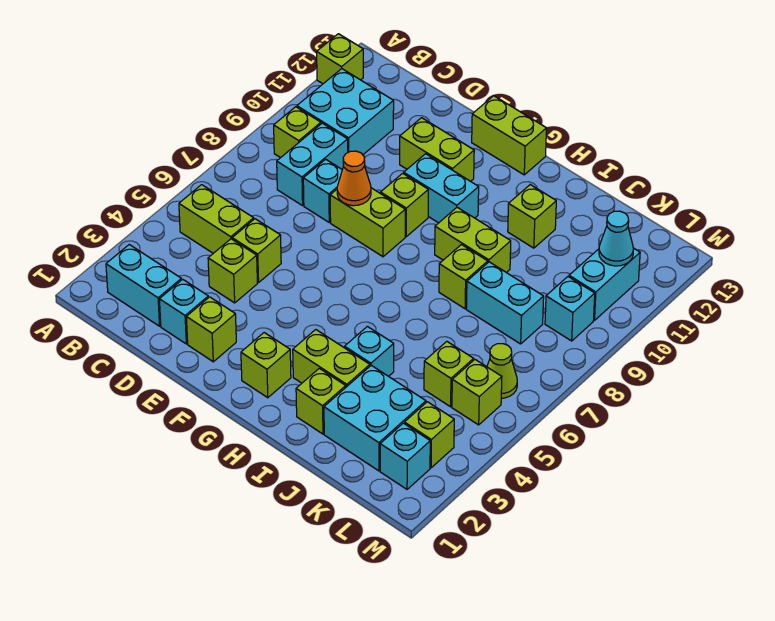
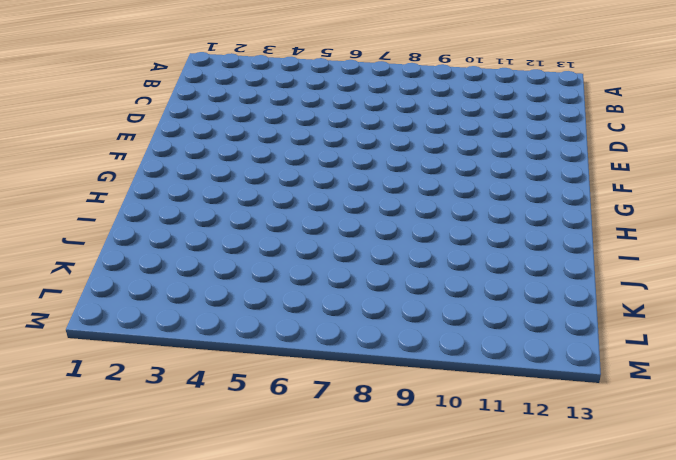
none -> lime 1x1 brick [317,34,363,84]
none -> cyan 1x2 brick [106,245,181,326]
none -> lime 1x2 brick [179,185,254,253]
none -> lime 1x1 brick [274,107,321,158]

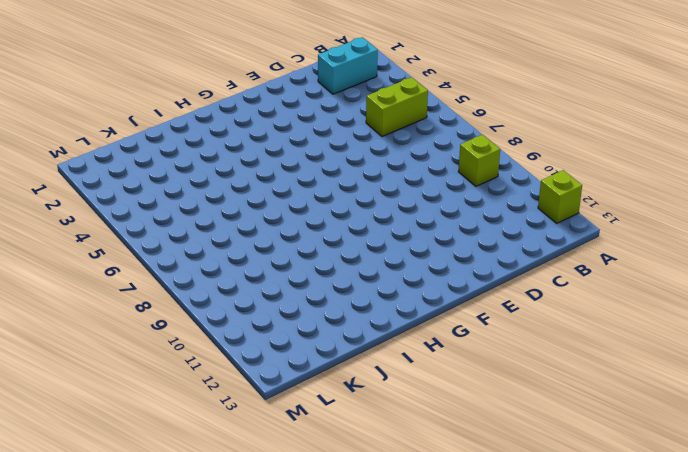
none -> cyan 2x2 brick [297,69,394,155]
none -> cyan 1x2 brick [277,123,348,206]
none -> cyan 1x1 brick [159,279,208,344]
none -> lime 1x1 brick [208,239,257,303]

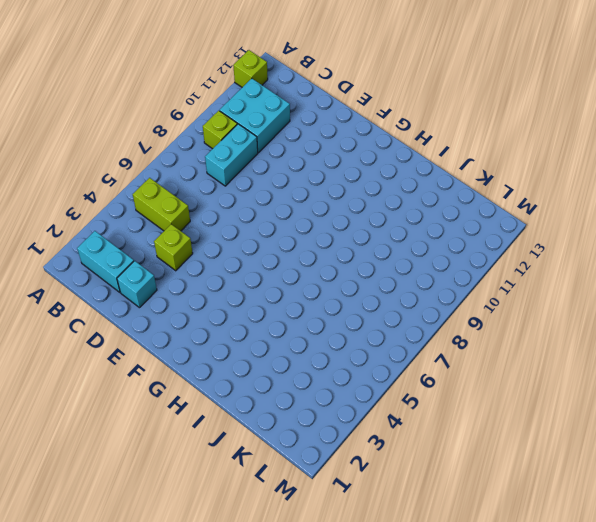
none -> lime 1x1 brick [232,219,281,283]
none -> cyan 1x1 brick [303,159,342,222]
none -> lime 1x1 brick [186,297,236,362]
none -> lime 1x2 brick [330,188,405,257]

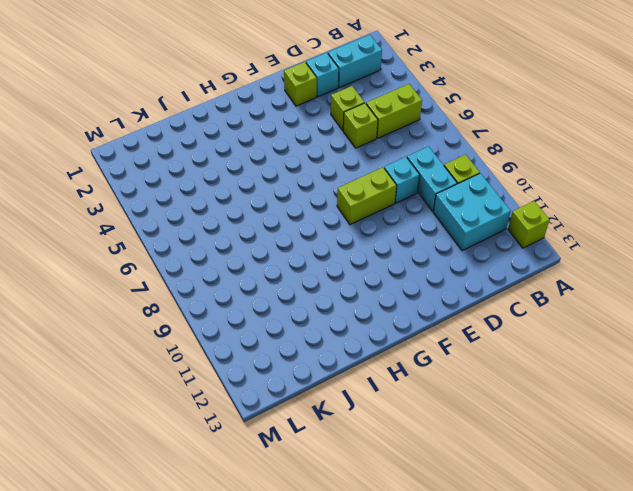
none -> lime 1x2 brick [400,118,474,181]
none -> lime 1x1 brick [381,173,428,237]
none -> cyan 1x2 brick [404,154,479,223]
none -> lime 1x2 brick [472,96,547,175]

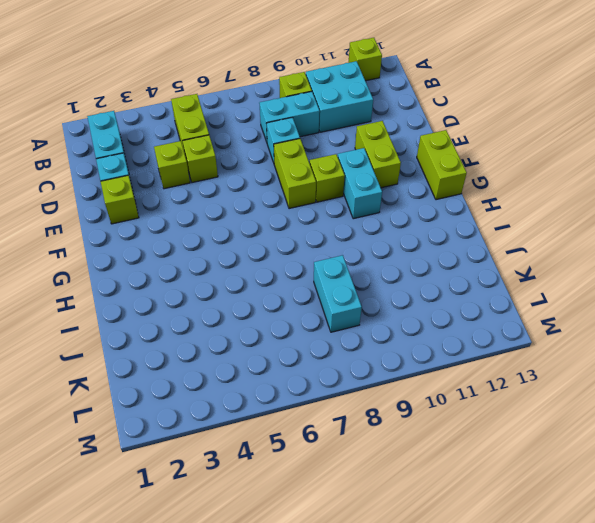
none -> lime 1x1 brick [241,333,291,398]
none -> lime 1x2 brick [293,330,370,387]
none -> lime 1x2 brick [435,207,511,272]
none -> lime 1x1 brick [296,368,346,434]

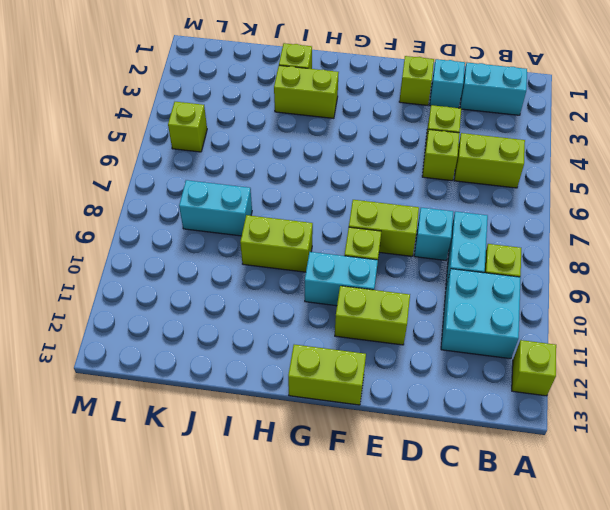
none -> lime 1x1 brick [241,333,291,398]
none -> cyan 1x1 brick [345,326,394,376]
none -> lime 1x1 brick [439,245,488,309]
none -> lime 1x1 brick [508,185,556,248]

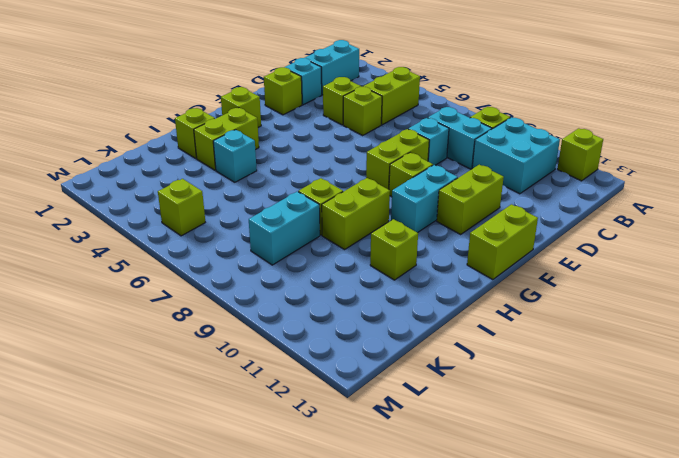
none -> cyan 2x2 brick [324,365,426,471]
none -> lime 1x1 brick [424,342,474,407]
none -> cyan 1x1 brick [380,423,430,489]
none -> lime 1x1 brick [404,402,454,468]

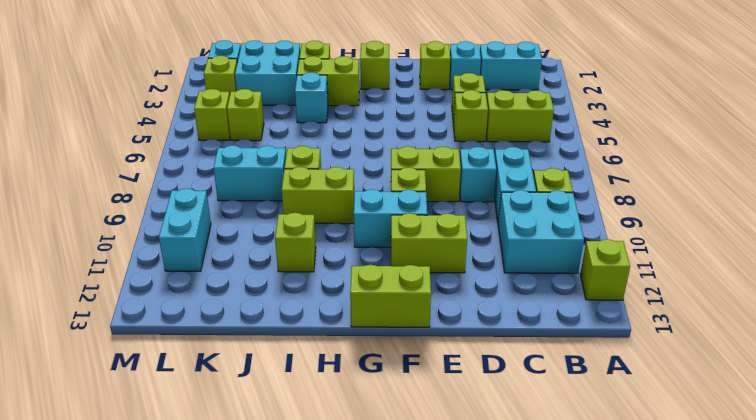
none -> lime 1x1 cone [487,344,517,398]
none -> cyan 1x1 brick [545,277,595,341]
none -> orange 1x1 cone [337,151,371,206]
none -> cyan 1x1 cone [599,211,633,266]

